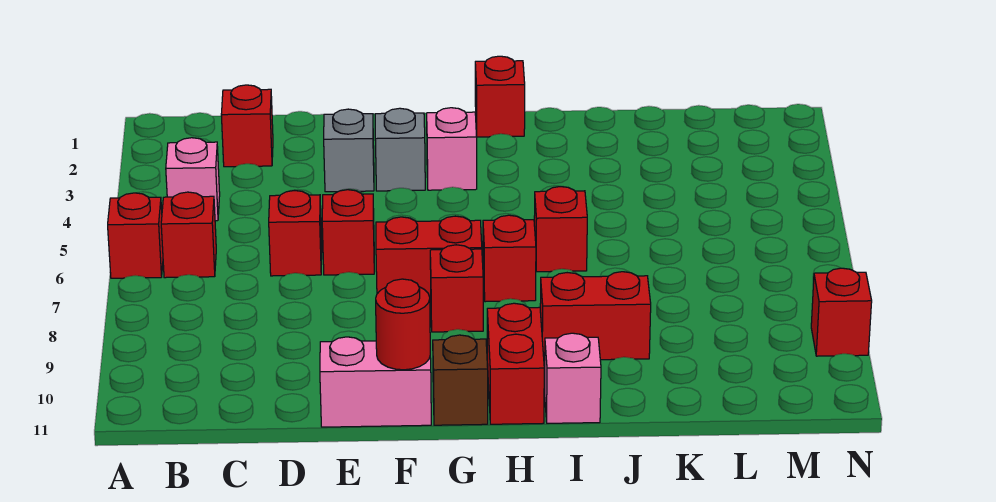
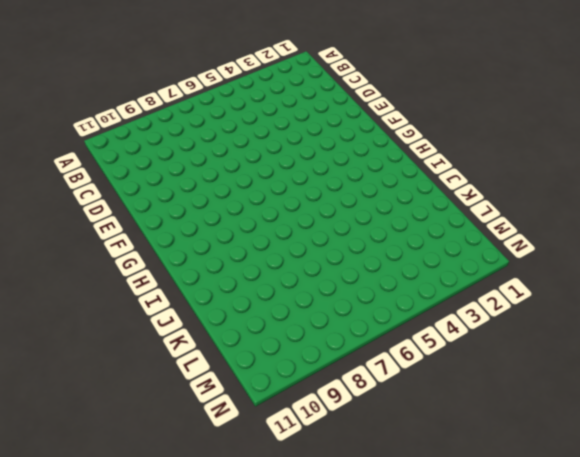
none -> red 1x1 brick [108,193,163,278]
none -> pink 1x1 brick [166,138,220,221]
none -> red 1x1 brick [161,192,216,278]

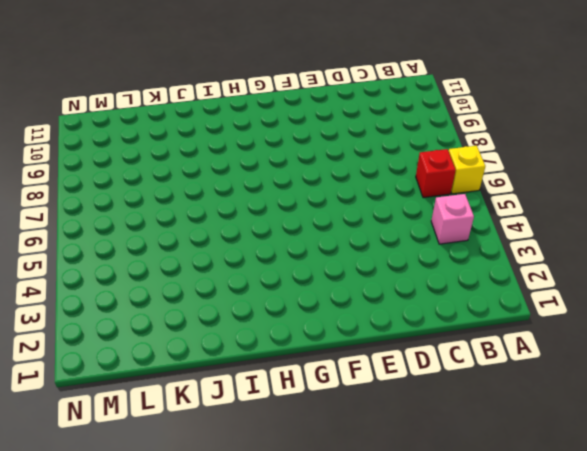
yellow 1x1 brick [449,146,485,194] -> red 1x1 brick [108,193,163,278]
none -> red 1x1 brick [221,85,273,167]
none -> red 1x1 brick [269,191,322,276]
none -> grey 1x1 brick [324,109,374,192]

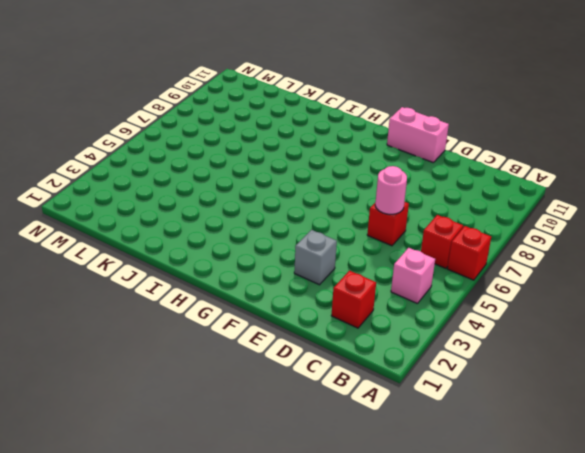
pink 1x1 round brick [375,166,407,214] -> none
none -> red 1x1 brick [322,190,374,275]
none -> grey 1x1 brick [375,108,425,191]
none -> red 1x2 brick [376,216,482,302]

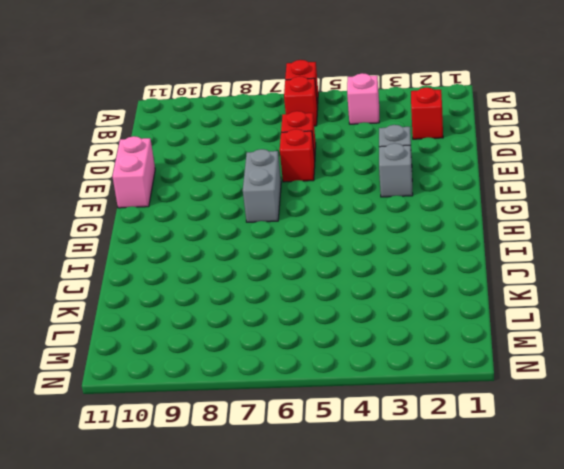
grey 1x2 brick [243,149,281,222] -> red 1x2 brick [376,216,482,302]
none -> pink 1x1 brick [427,108,477,190]
none -> red 1x1 brick [430,245,483,332]
none -> brown 1x1 brick [433,335,488,425]

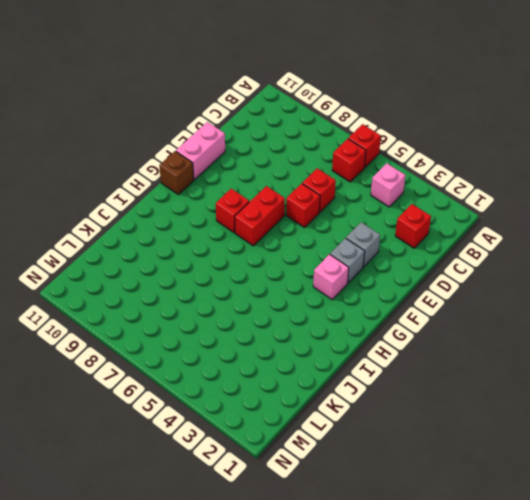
none -> red 1x1 brick [475,56,525,137]
none -> red 1x1 brick [483,215,536,302]
none -> red 1x2 brick [487,303,544,424]

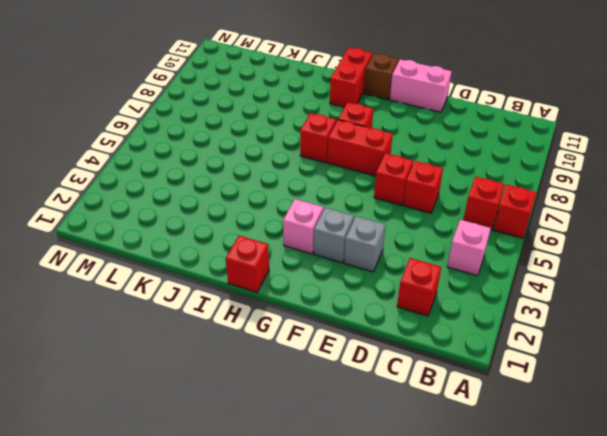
none -> red 1x1 brick [534,187,587,272]
none -> red 1x2 brick [540,272,651,361]
none -> pink 1x1 brick [545,333,601,423]

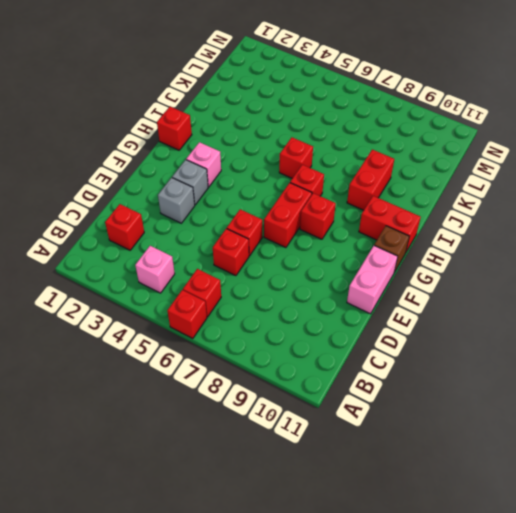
none -> pink 1x1 brick [545,333,601,423]
none -> red 1x1 brick [811,268,872,356]
none -> red 1x1 round brick [376,279,430,370]

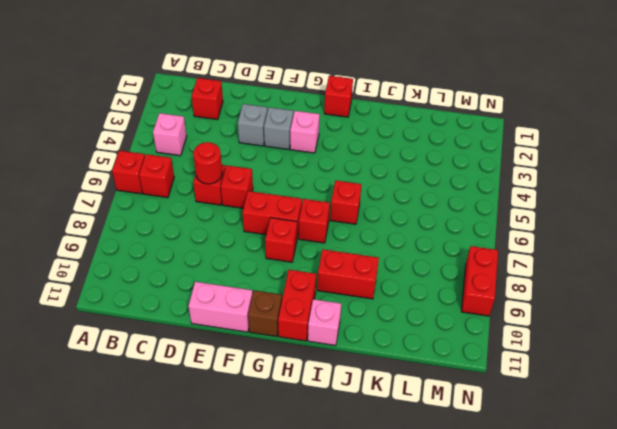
red 1x1 round brick [193,142,222,184] -> red 1x1 round brick moved to [376,279,430,370]
red 1x2 brick [461,246,498,316] -> red 1x1 brick [811,268,872,356]

